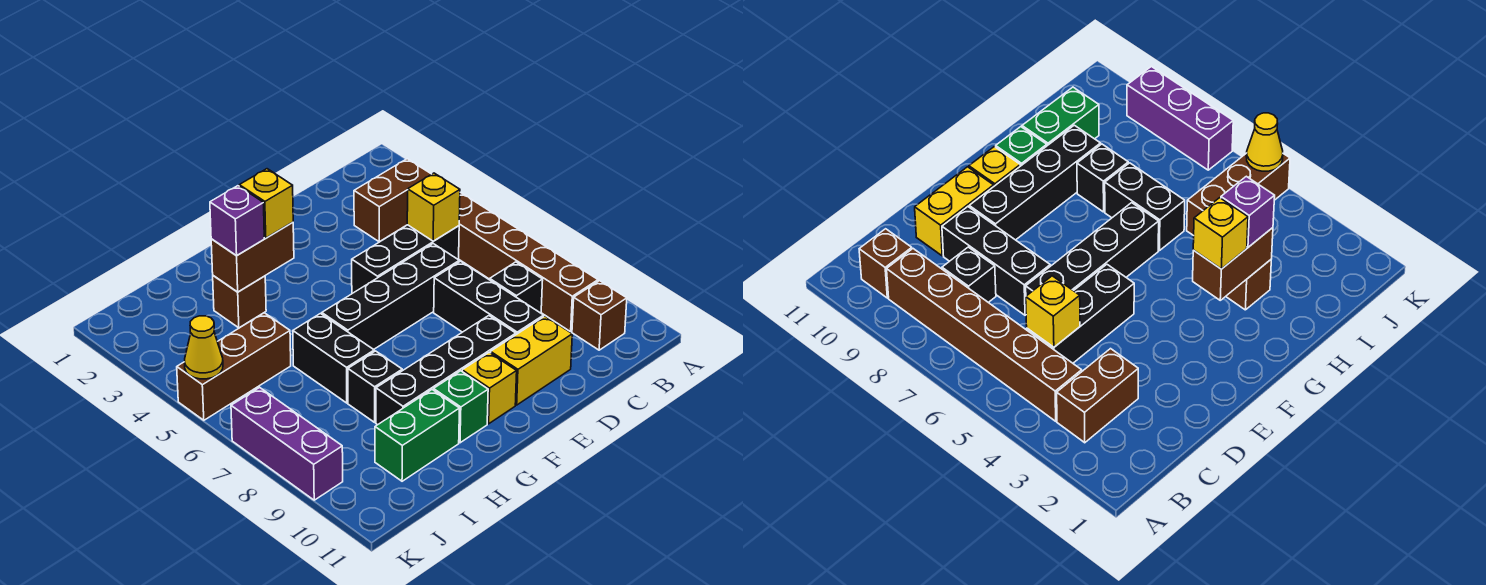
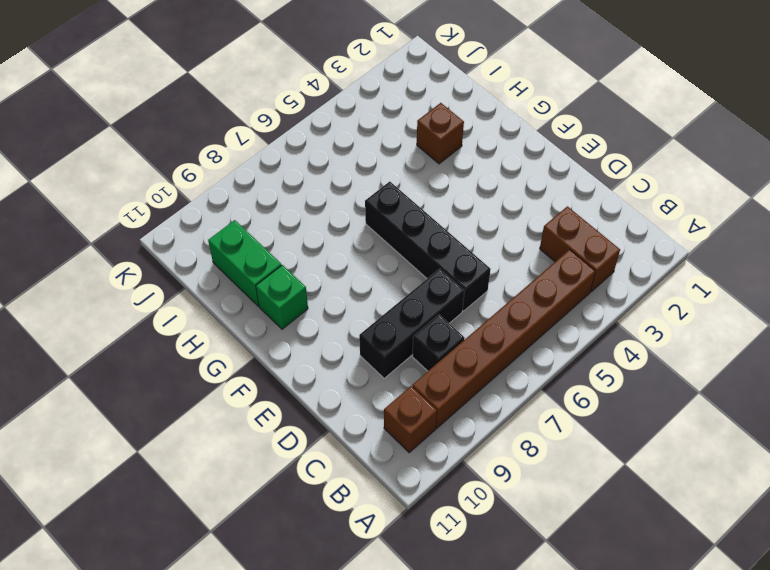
none -> black 1x3 brick [352,225,459,293]
none -> yellow 1x2 brick [491,316,572,405]
none -> black 1x4 brick [376,316,516,425]

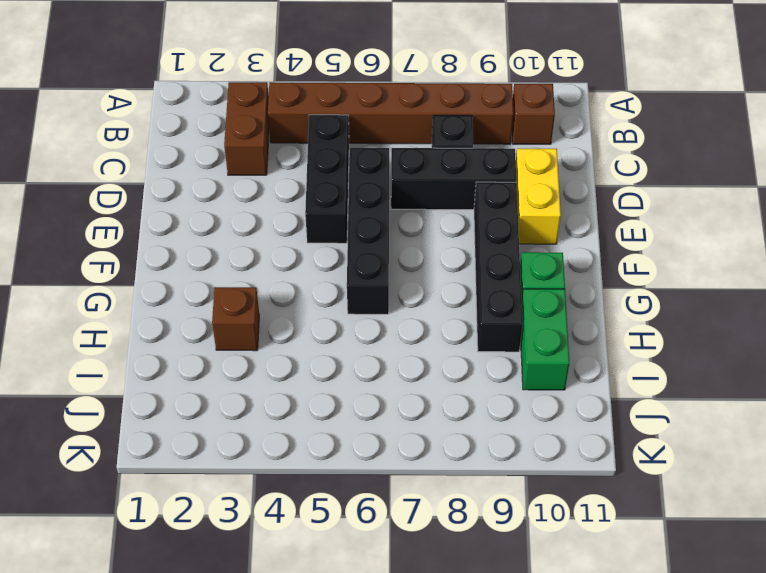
none -> yellow 1x1 brick [462,352,517,424]
none -> black 1x2 brick [293,314,374,403]
none -> black 1x1 brick [348,351,402,422]

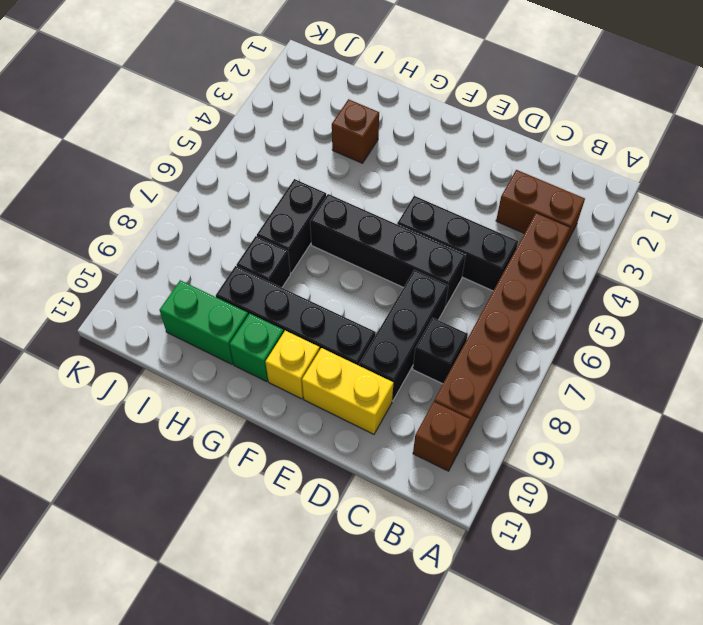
none -> brown 1x3 brick [177,313,291,420]
none -> purple 1x3 brick [231,387,343,500]
none -> yellow 1x1 brick [407,173,460,241]

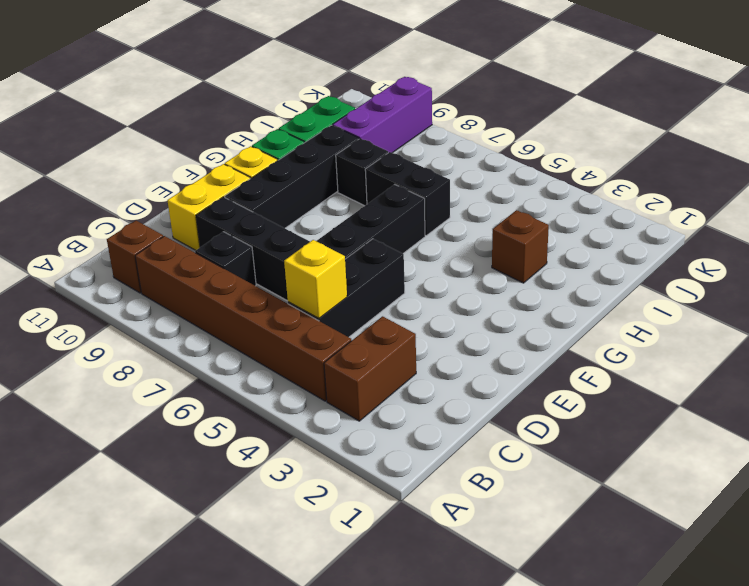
purple 1x3 brick [333,77,432,153] -> purple 1x3 brick turned to [231,387,343,500]
none -> brown 1x3 brick [177,313,291,420]
none -> brown 1x2 brick [211,222,294,292]
none -> yellow 1x1 cone [184,316,223,379]

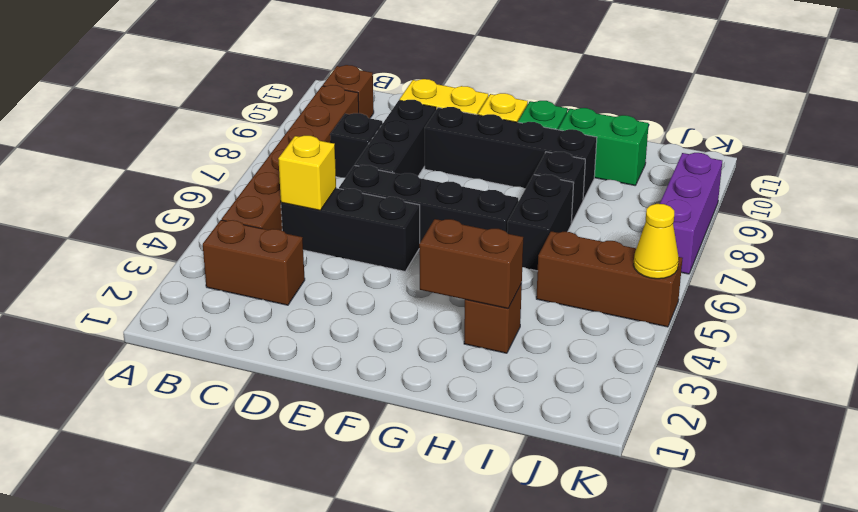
none -> yellow 1x1 brick [239,169,293,238]
none -> purple 1x1 brick [210,186,264,255]

